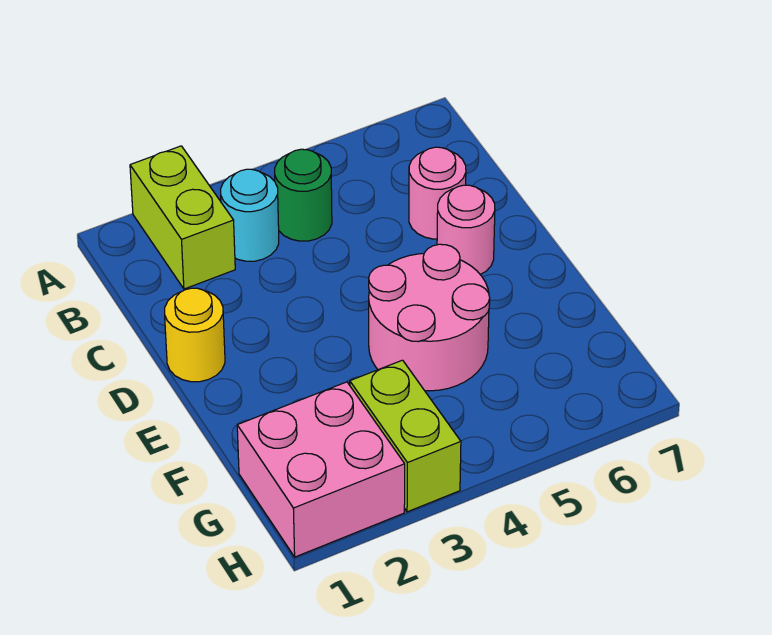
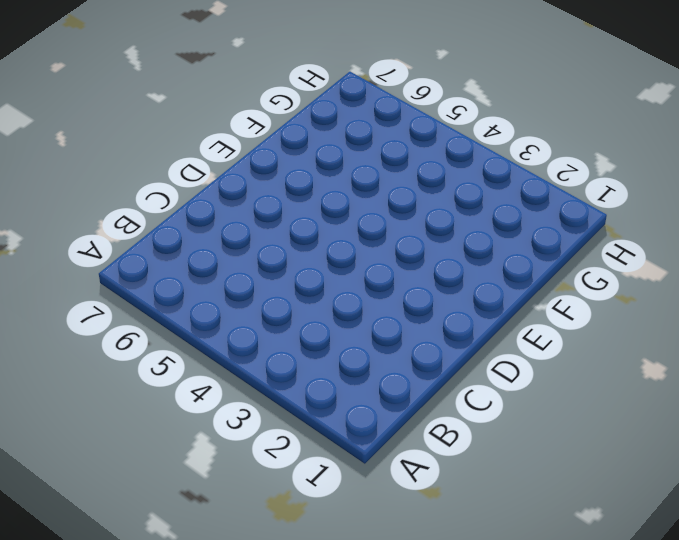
none -> lime 1x2 brick [130,146,235,289]
none -> cyan 1x1 round brick [221,169,279,261]

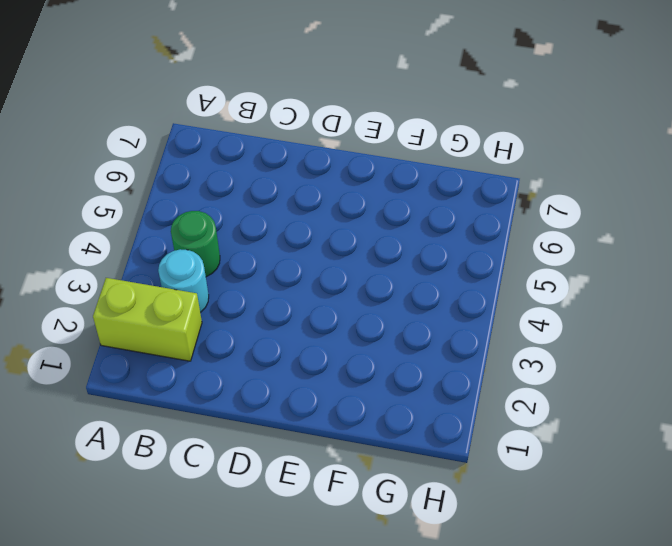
none -> pink 1x1 round brick [409,147,466,239]
none -> yellow 1x1 round brick [165,288,225,382]

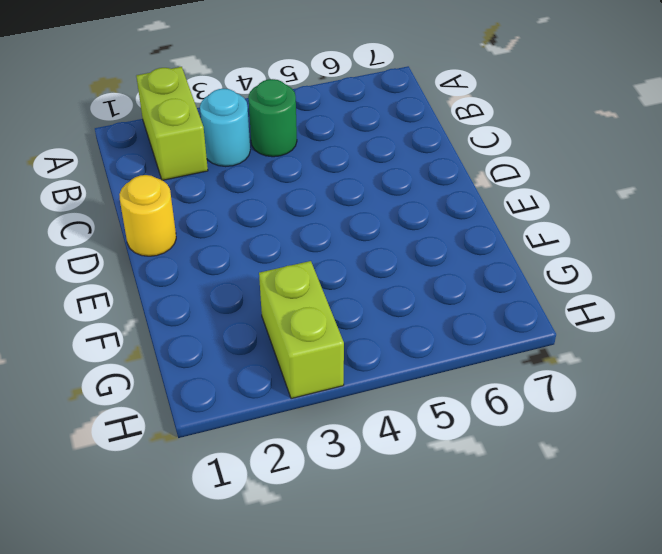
none -> pink 1x1 round brick [409,147,466,239]
none -> pink 1x1 round brick [437,185,495,274]

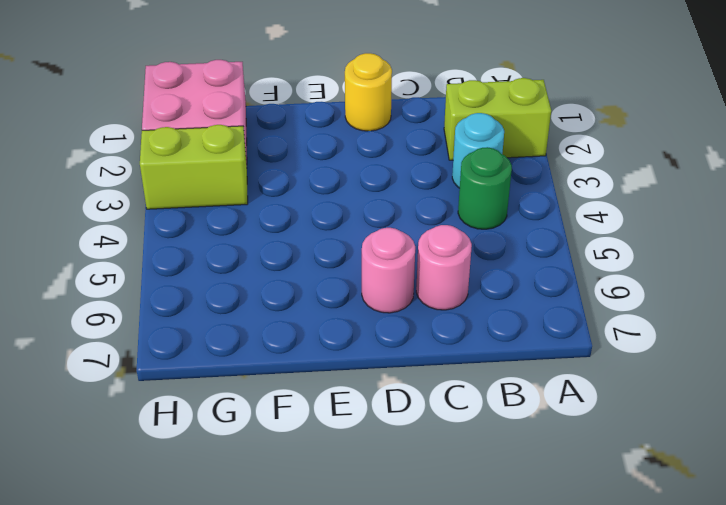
none -> pink 2x2 round brick [369,244,490,391]

